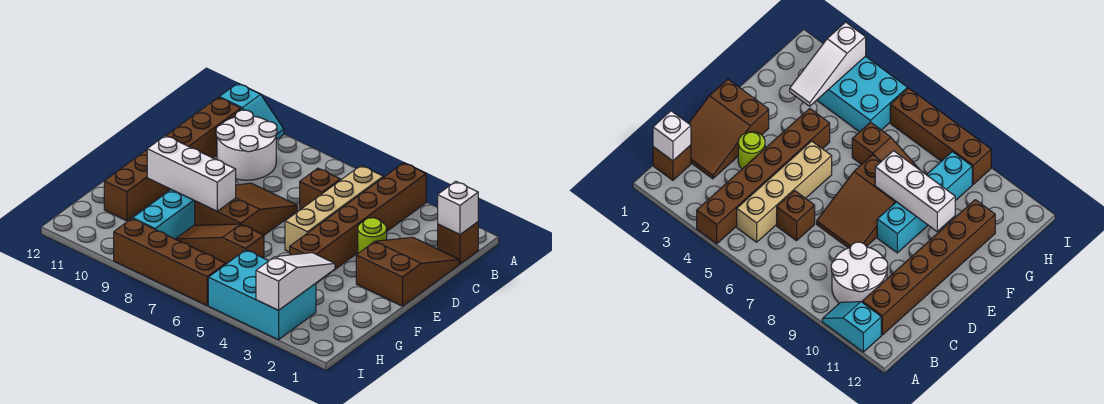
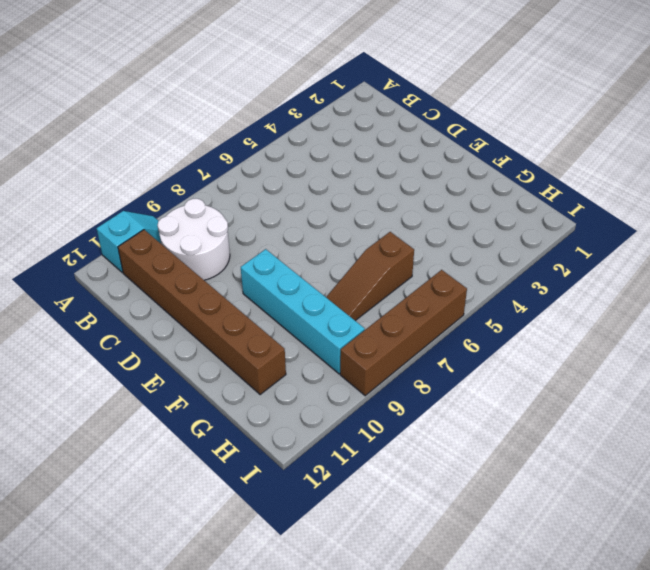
none -> brown 1x6 brick [290,163,426,283]
none -> brown 1x1 brick [438,222,478,264]
none -> tan 1x4 brick [285,166,383,252]

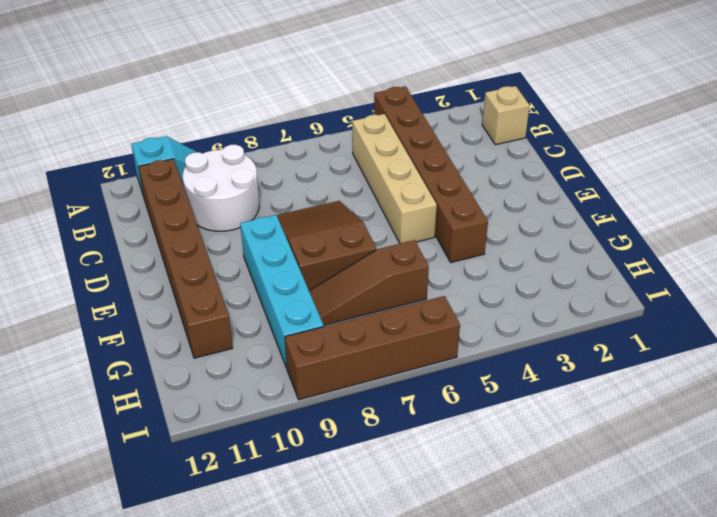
tan 1x1 brick [482,86,530,145] -> brown 1x1 brick [438,222,478,264]
none -> brown 2x3 slope [356,237,459,306]
none -> brown 1x1 brick [300,168,341,210]
none -> lime 1x1 round brick [358,218,387,253]

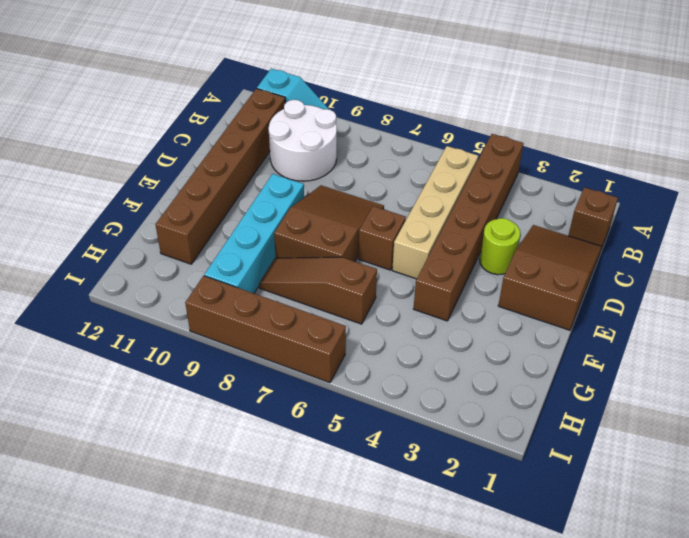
brown 1x1 brick [358,206,406,270] -> brown 1x1 brick moved to [300,168,341,210]
none -> cyan 2x3 brick [208,250,316,340]
none -> white 1x1 brick [438,181,478,235]
none -> white 1x3 brick [147,136,236,211]

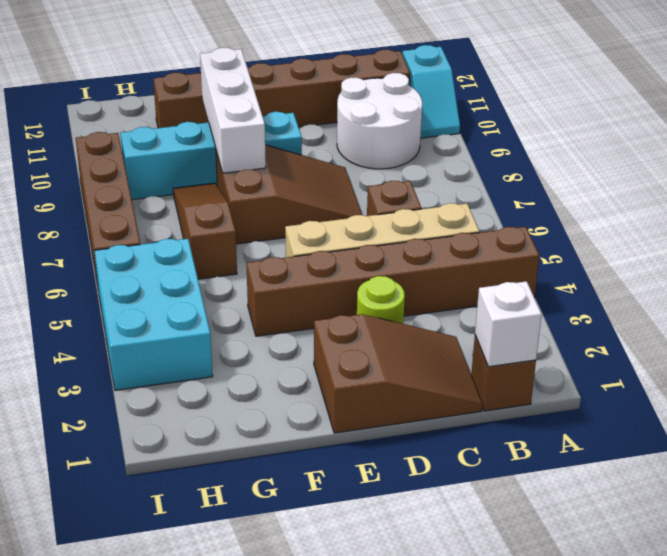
none -> white 1x3 slope [256,253,335,310]

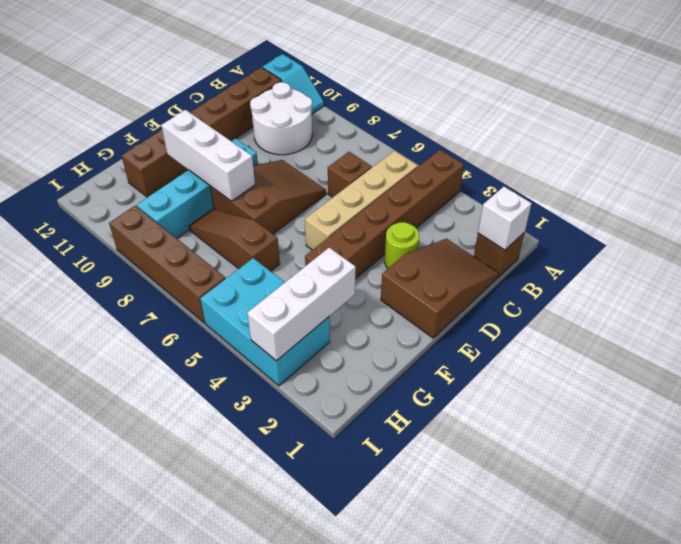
white 1x3 brick [247,248,356,361] -> white 1x3 slope [256,253,335,310]

